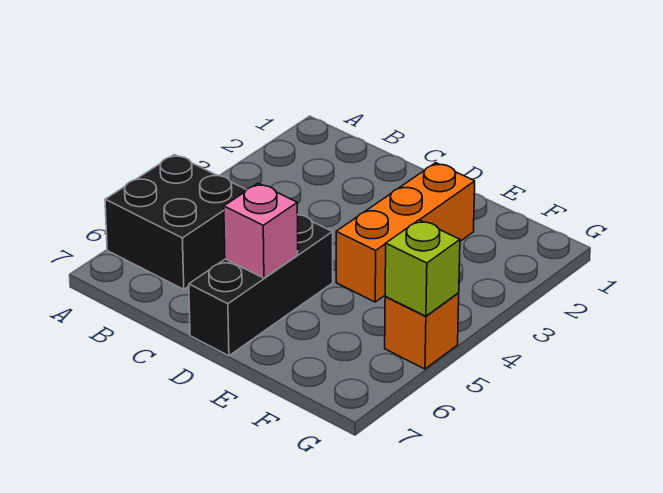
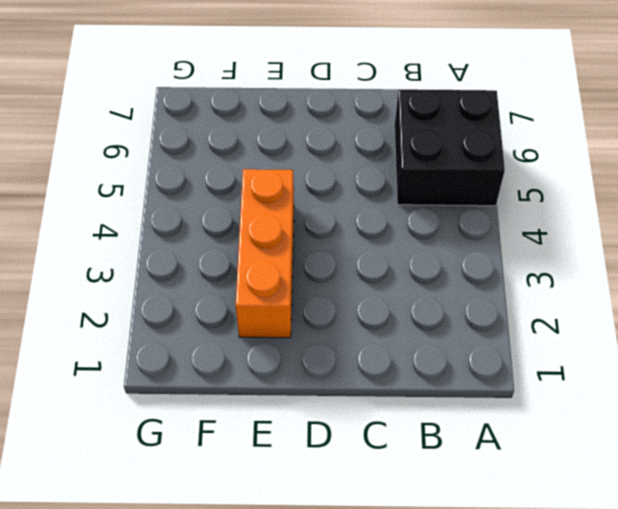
none -> black 1x3 brick [189,214,333,356]
none -> orange 1x1 brick [385,293,459,369]

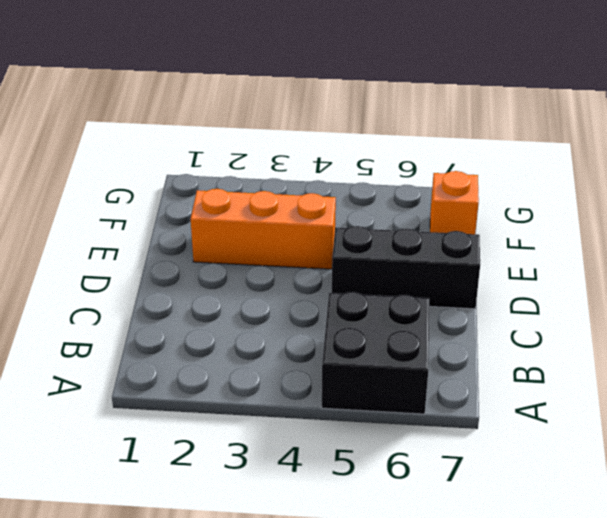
orange 1x1 brick [430,171,479,234] -> orange 1x1 brick moved to [385,293,459,369]
none -> pink 1x1 brick [224,183,298,278]
none -> lime 1x1 brick [385,220,460,316]

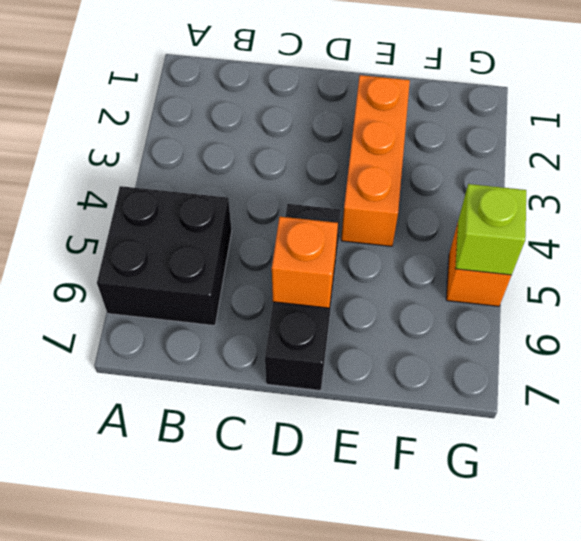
orange 1x1 brick [272,217,338,308] -> pink 1x1 brick [224,183,298,278]

